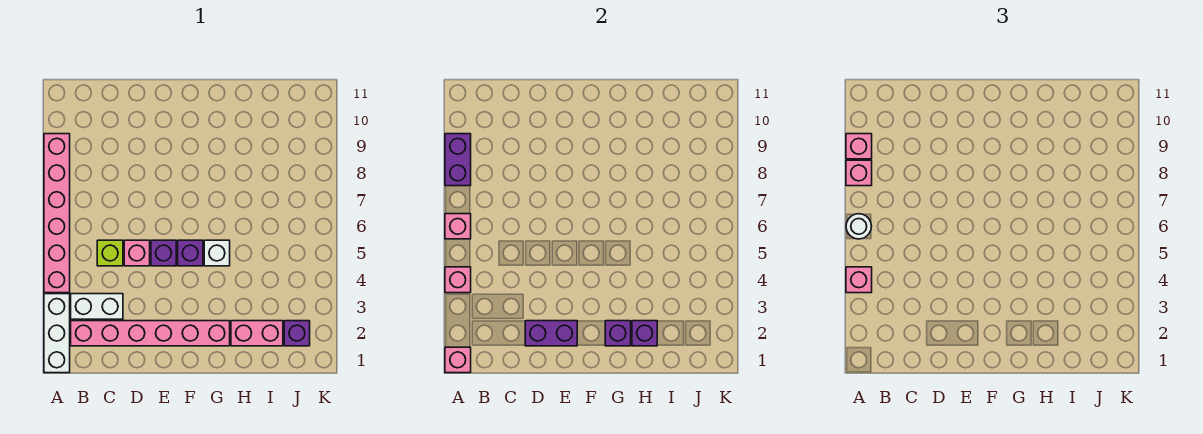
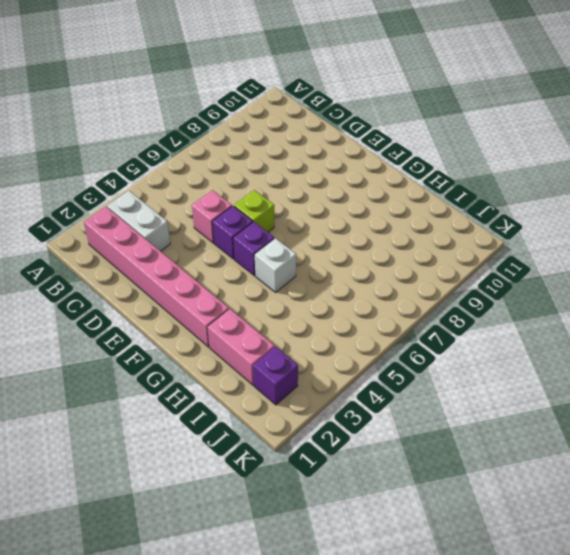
lime 1x1 brick [234,190,274,232] -> lime 1x1 brick moved to [97,240,123,266]
none -> white 1x3 brick [44,294,70,373]
none -> pink 1x6 brick [44,134,70,293]
none -> pink 1x1 brick [445,347,471,373]

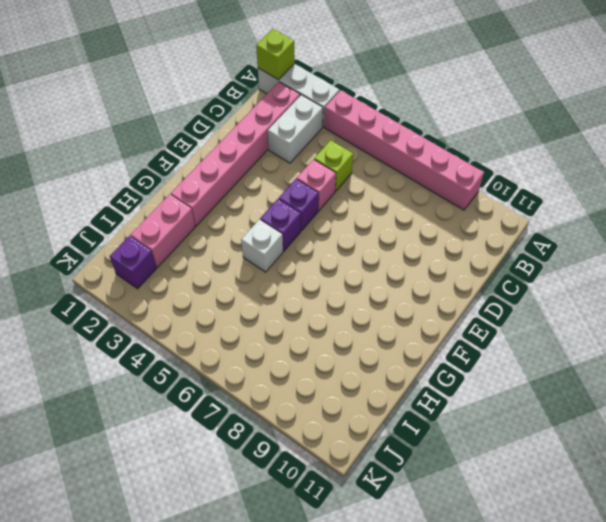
lime 1x1 brick [256,29,295,80] -> pink 1x1 brick [445,347,471,373]
none -> pink 1x1 brick [445,267,471,293]
none -> pink 1x1 brick [445,214,471,239]
none -> purple 1x2 brick [445,134,471,186]

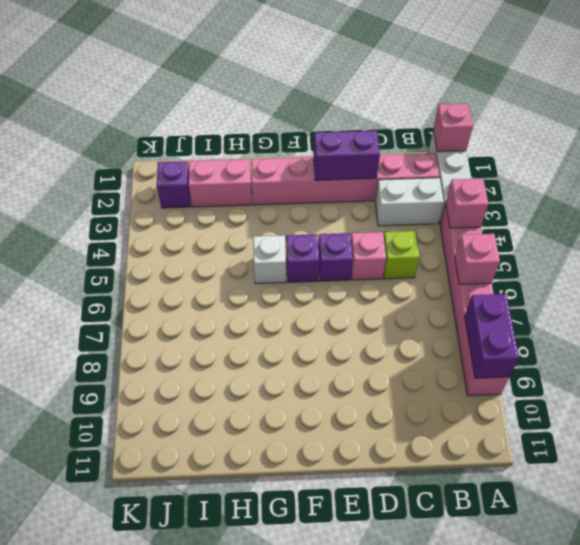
none -> purple 1x1 brick [605,321,631,346]
none -> purple 1x1 brick [632,321,657,346]
none -> pink 1x1 brick [846,267,872,293]

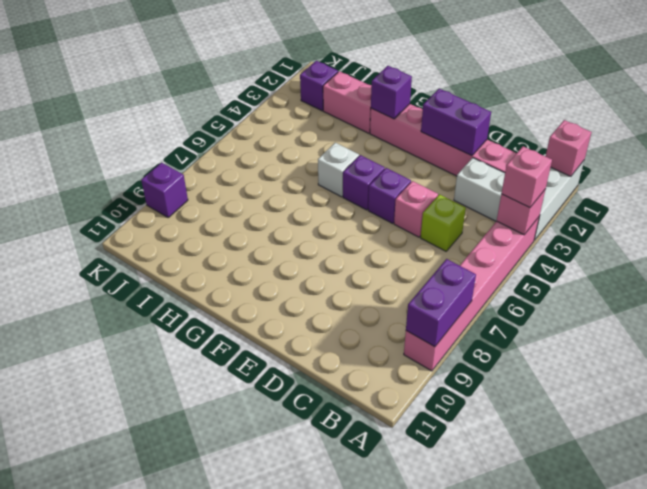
purple 1x1 brick [141,163,188,217] -> purple 1x1 brick moved to [632,321,657,346]
none -> pink 1x1 brick [445,214,471,239]
none -> white 1x1 round brick [846,214,871,239]
none -> pink 1x1 brick [846,160,872,186]

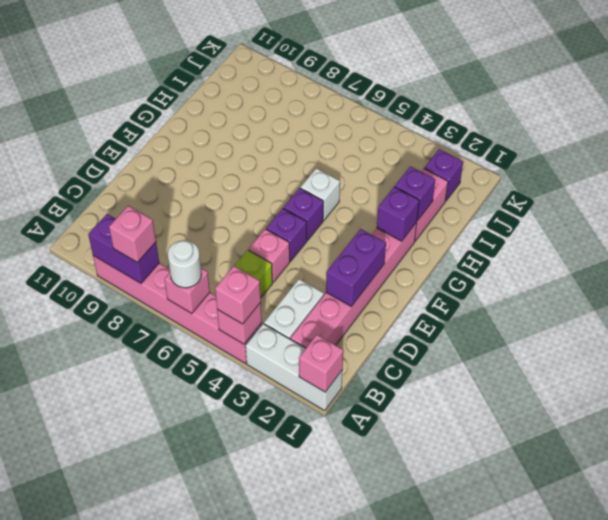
none -> pink 1x1 brick [846,134,872,159]

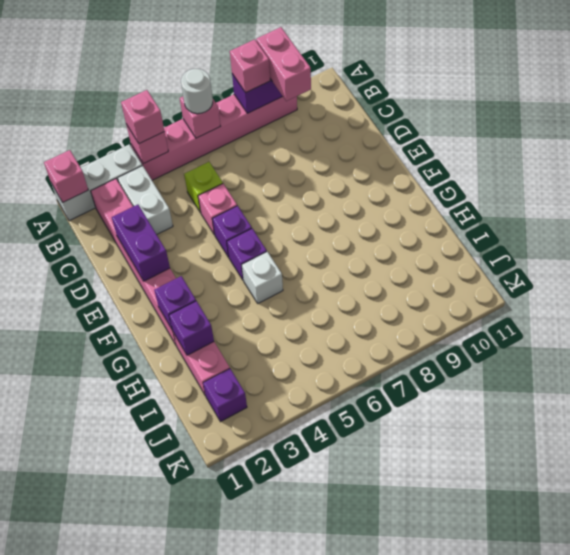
pink 1x2 brick [256,27,311,101] -> pink 1x1 brick [846,134,872,159]

